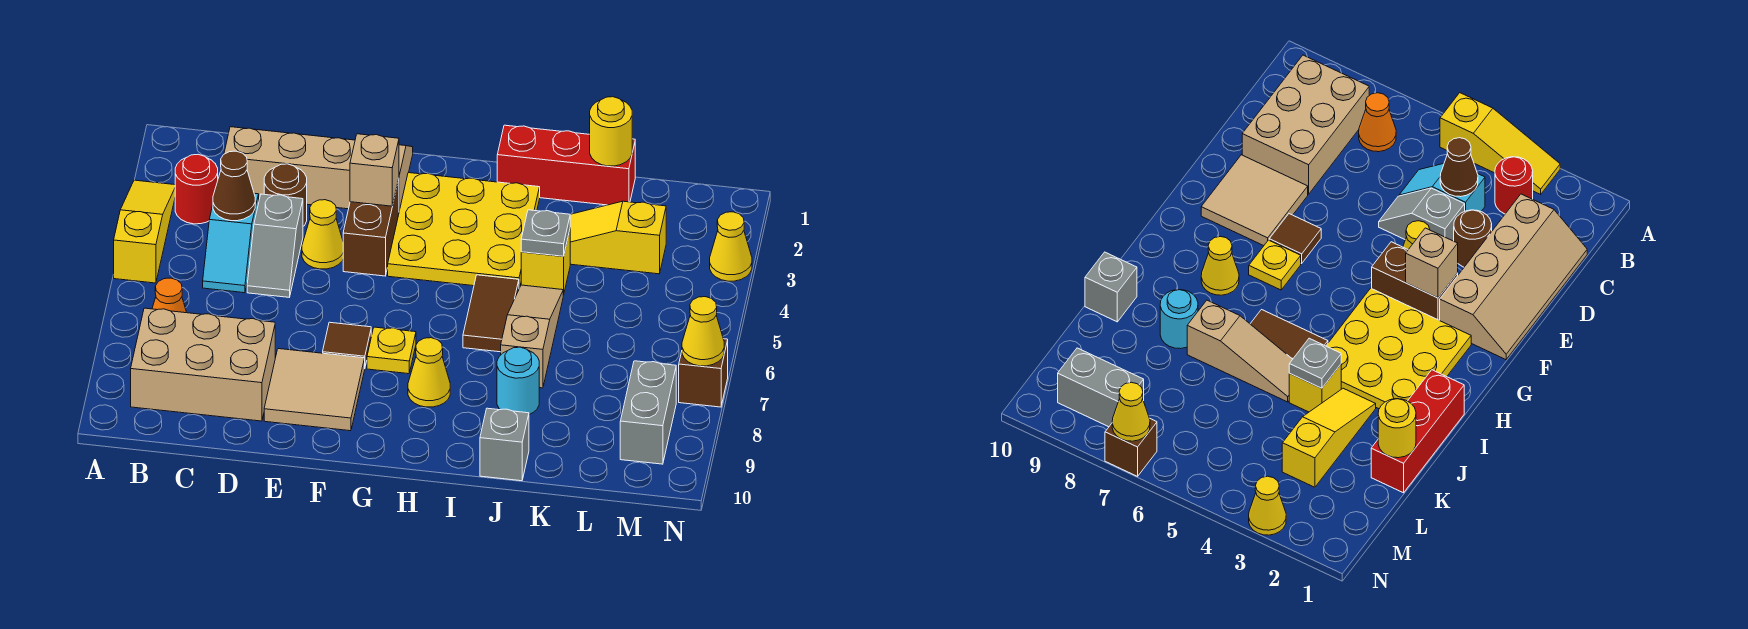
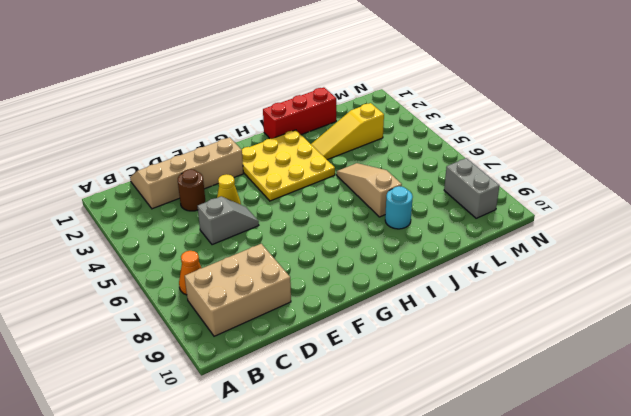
grey 1x2 slope [198,196,259,245] -> grey 1x2 slope turned to [247,194,303,297]
none -> yellow 1x3 slope [114,180,175,283]
none -> red 1x1 round brick [175,154,218,224]
none -> cyan 1x2 slope [203,193,259,293]
none -> tan 2x2 tile [264,349,365,431]

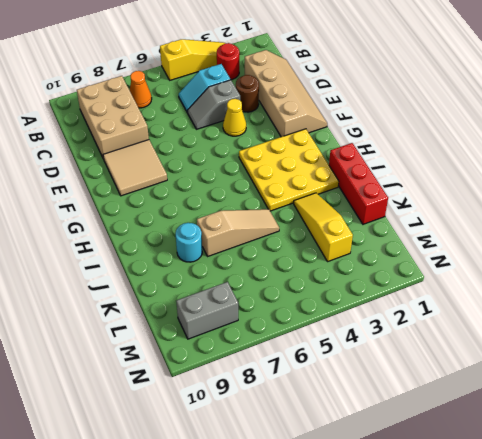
none -> brown 1x2 brick [343,179,399,276]
none -> brown 1x1 tile [323,322,371,366]
none -> yellow 1x1 plate [367,327,416,374]
none -> yellow 1x1 cone [408,338,450,407]

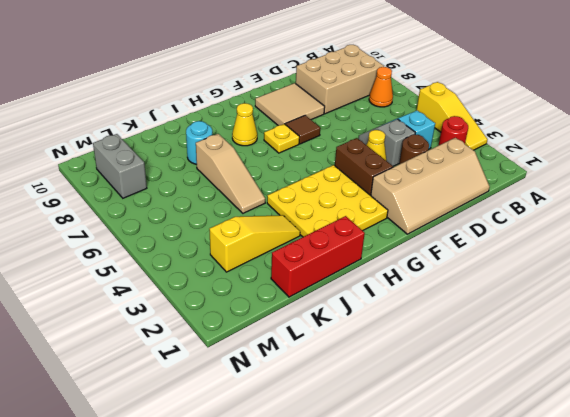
none -> brown 1x2 tile [463,275,519,352]
none -> yellow 1x1 brick [521,230,570,295]
none -> grey 1x1 brick [480,408,529,481]
none -> yellow 1x1 cone [710,212,752,281]

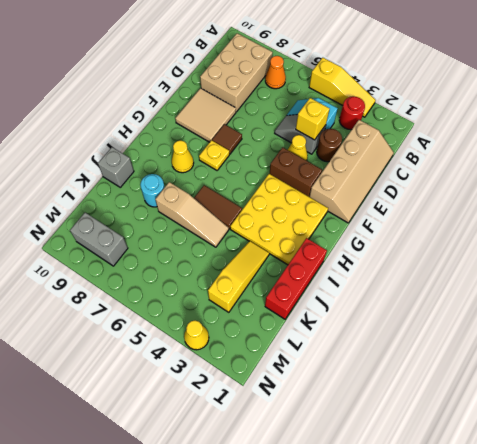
yellow 1x1 brick [296,98,330,140] -> yellow 1x1 brick moved to [521,230,570,295]
none -> brown 1x1 brick [679,339,728,407]
none -> brown 1x1 cone [213,151,255,221]
none -> tan 1x1 brick [350,134,399,206]
none -> grey 1x1 plate [521,210,570,256]

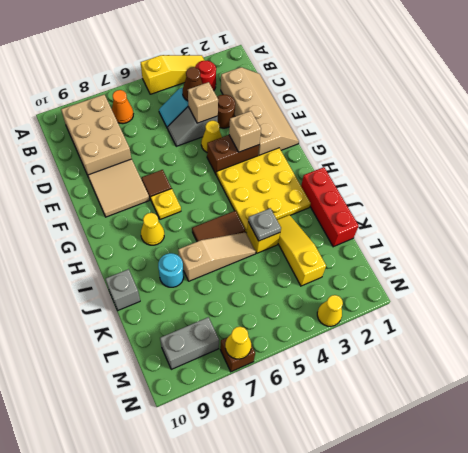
tan 1x1 brick [188,82,218,123] -> none
none -> yellow 1x1 round brick [590,97,632,166]

